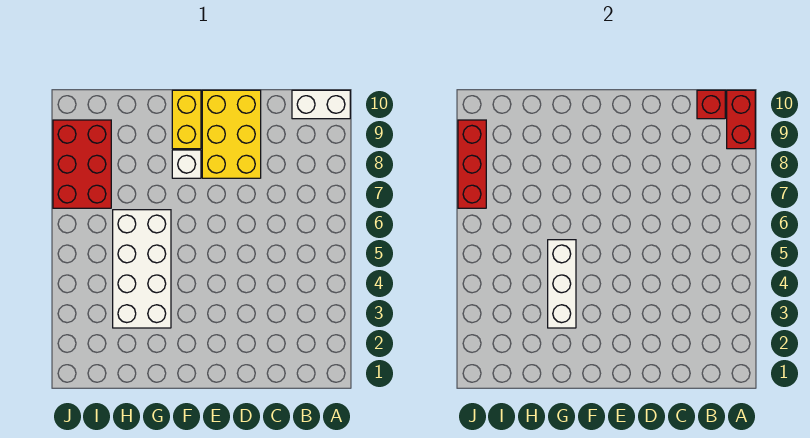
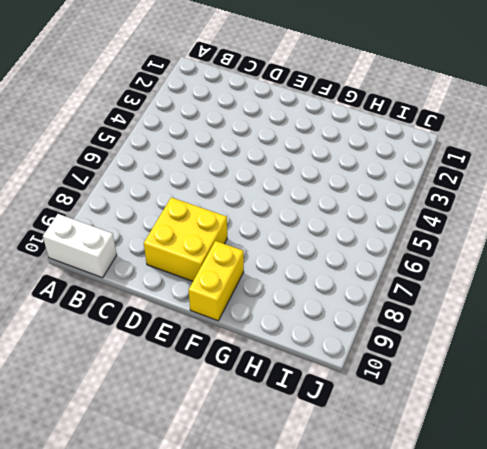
yellow 2x2 brick [144,197,227,281] -> yellow 2x3 brick [202,90,261,178]
none -> white 1x1 brick [172,150,201,178]
none -> white 2x4 brick [113,210,171,328]

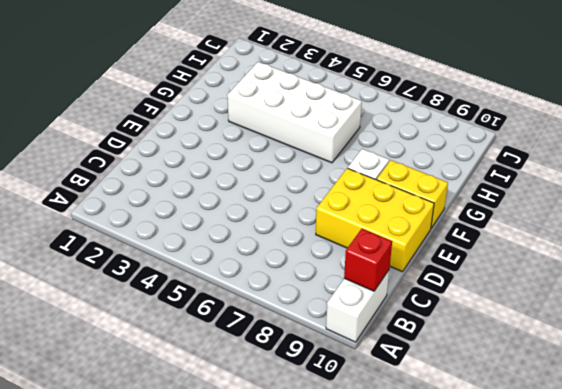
none -> red 2x3 brick [53,120,111,208]
none -> red 1x2 brick [727,90,755,149]

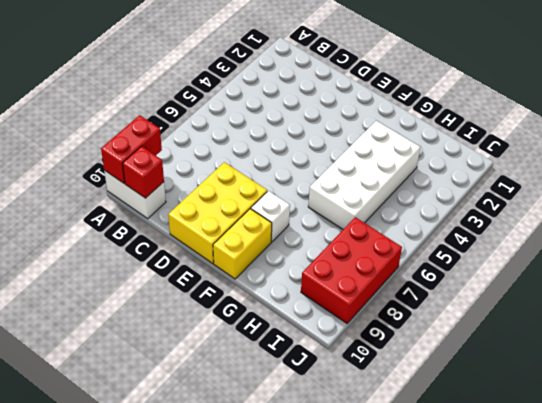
none -> white 1x3 brick [548,240,576,328]
none -> red 1x3 brick [458,120,486,208]

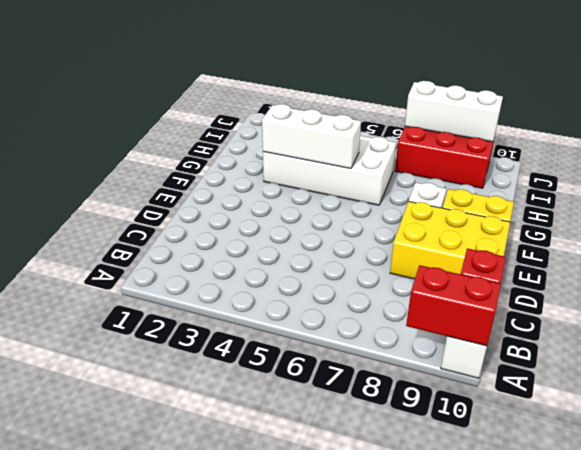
white 1x3 brick [405,81,503,142] -> red 1x3 brick [458,120,486,208]

